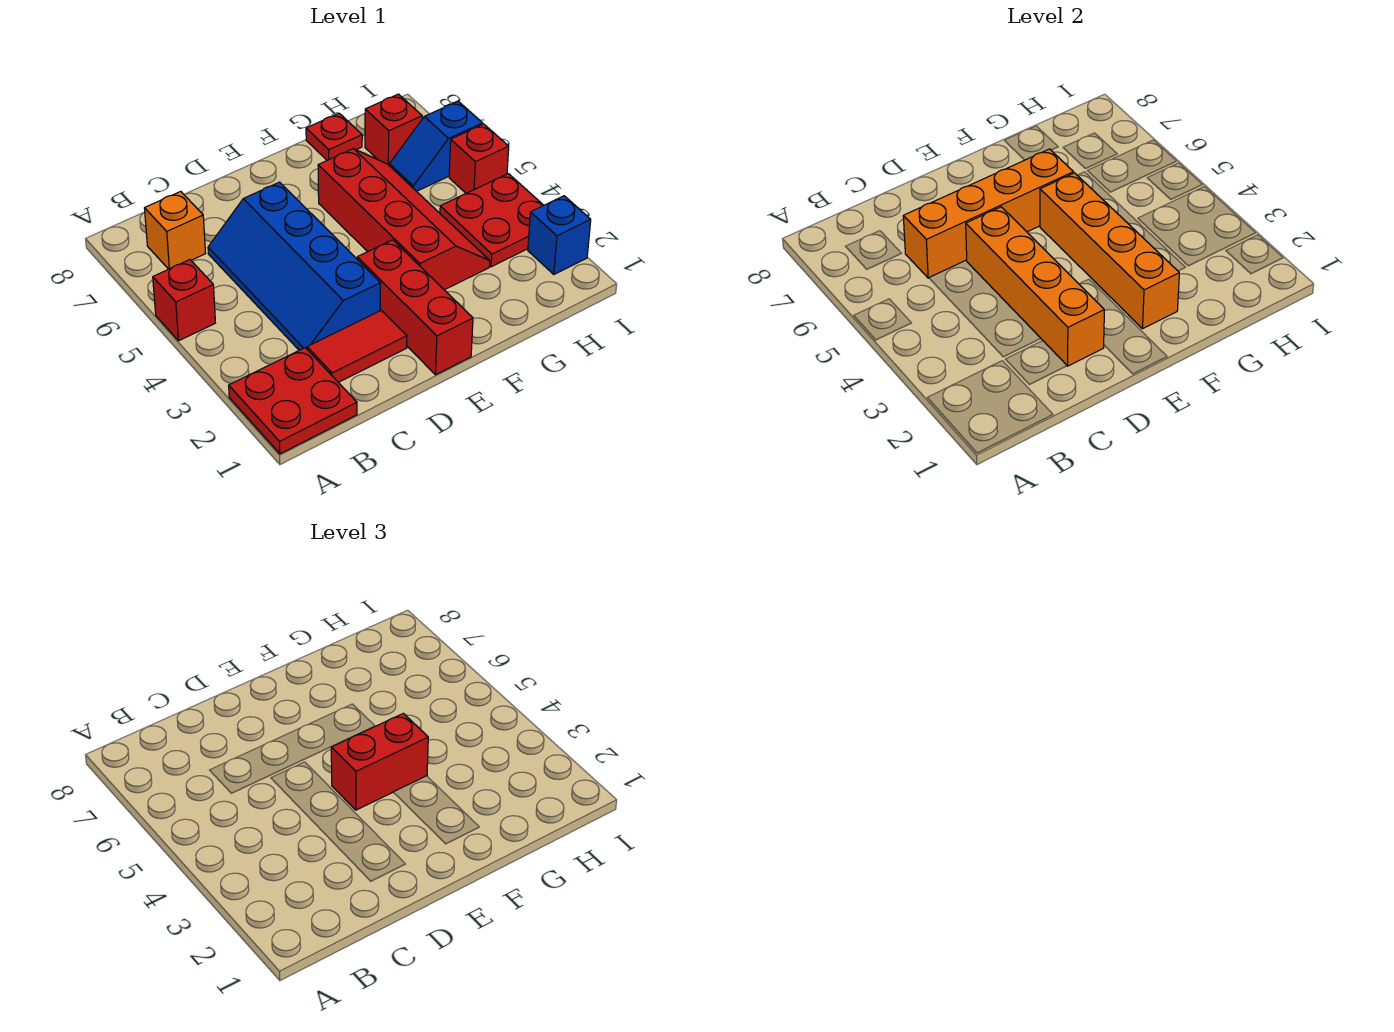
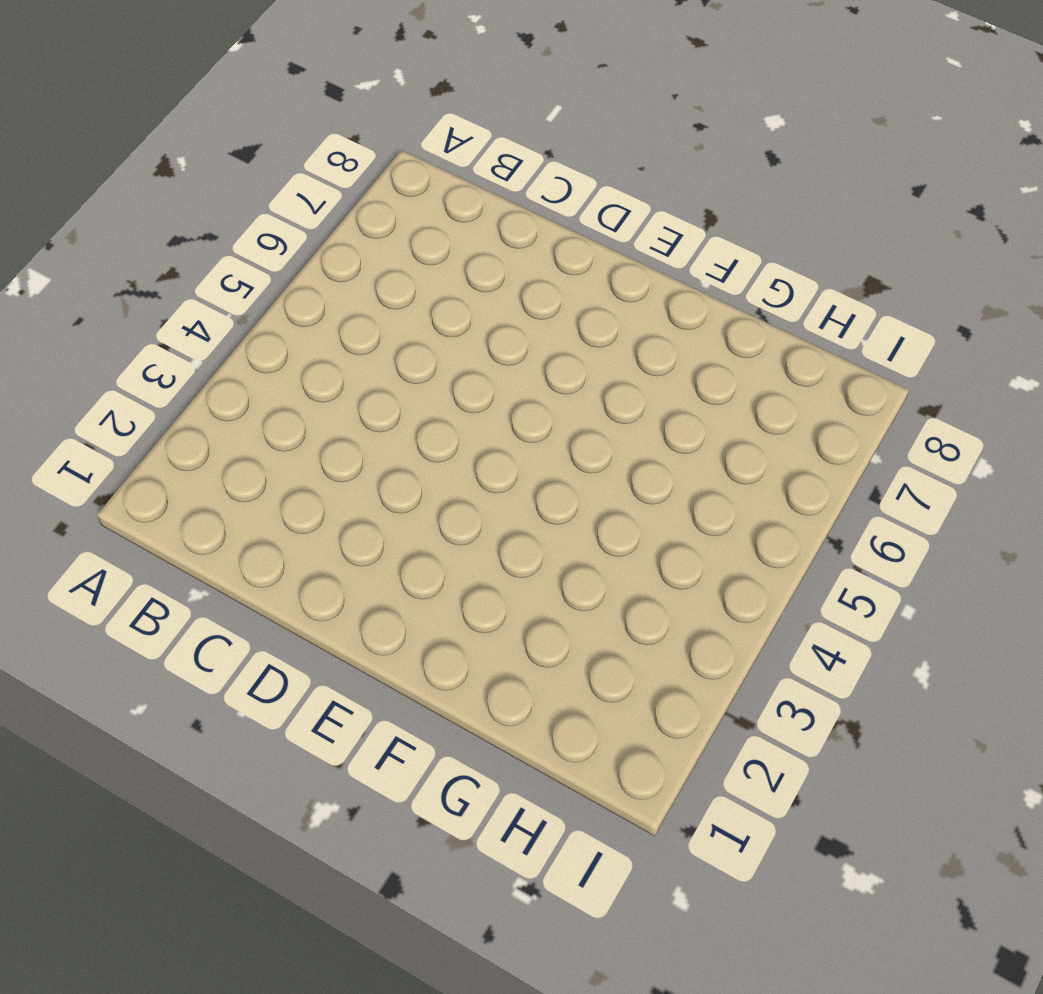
none -> red 2x2 plate [229,348,357,454]
none -> red 1x1 brick [153,260,215,341]
none -> orange 1x1 brick [145,191,205,269]

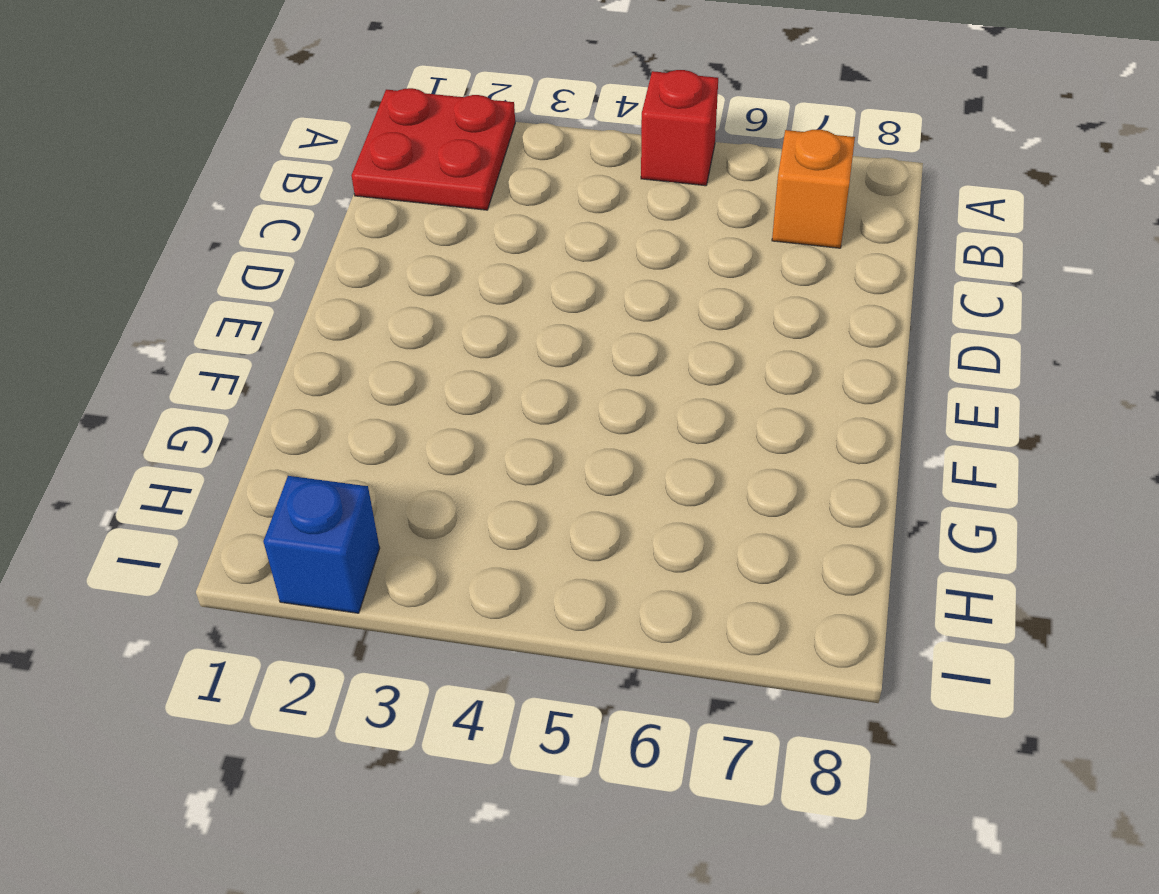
none -> red 1x2 tile [307,310,407,382]
none -> blue 2x4 slope [208,182,381,350]
none -> red 1x3 brick [357,240,473,375]

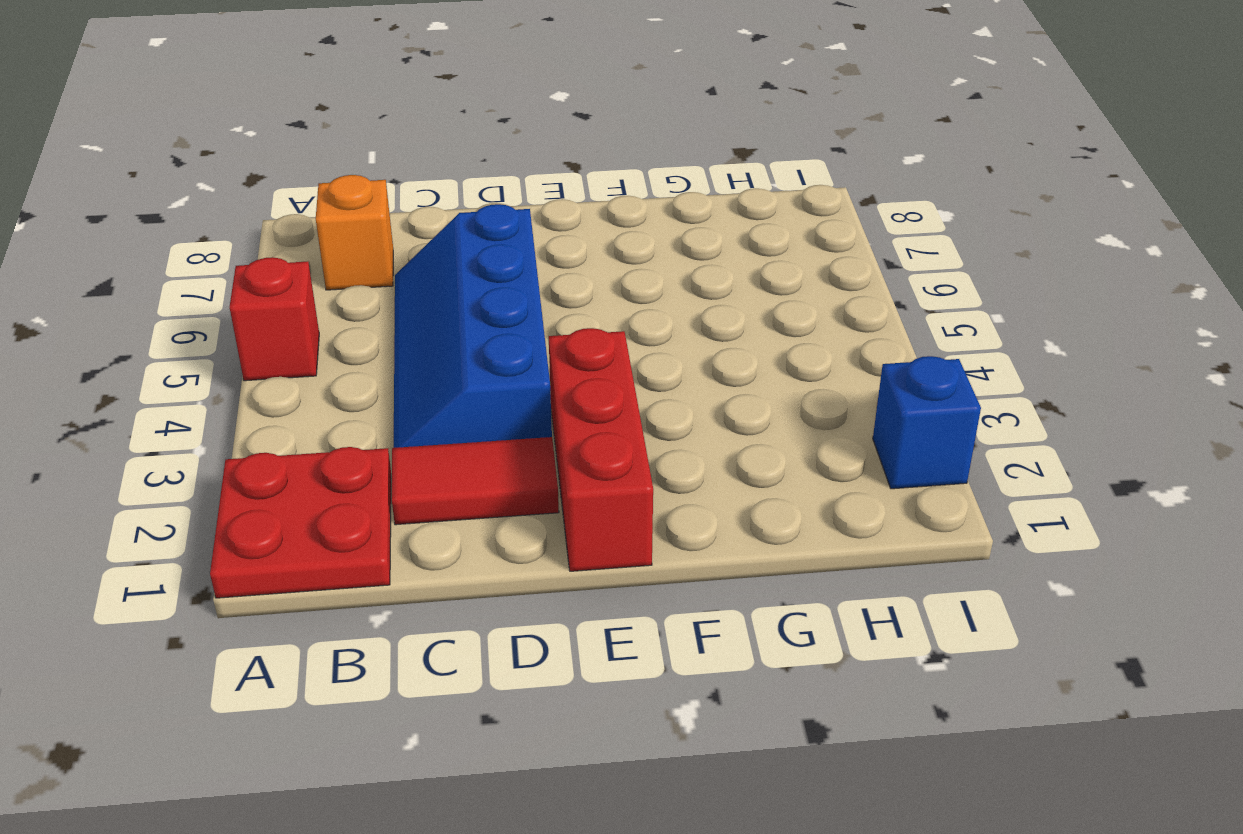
none -> red 2x4 slope [318,149,490,290]
none -> red 1x1 plate [306,113,362,160]
none -> red 2x2 plate [440,174,544,267]

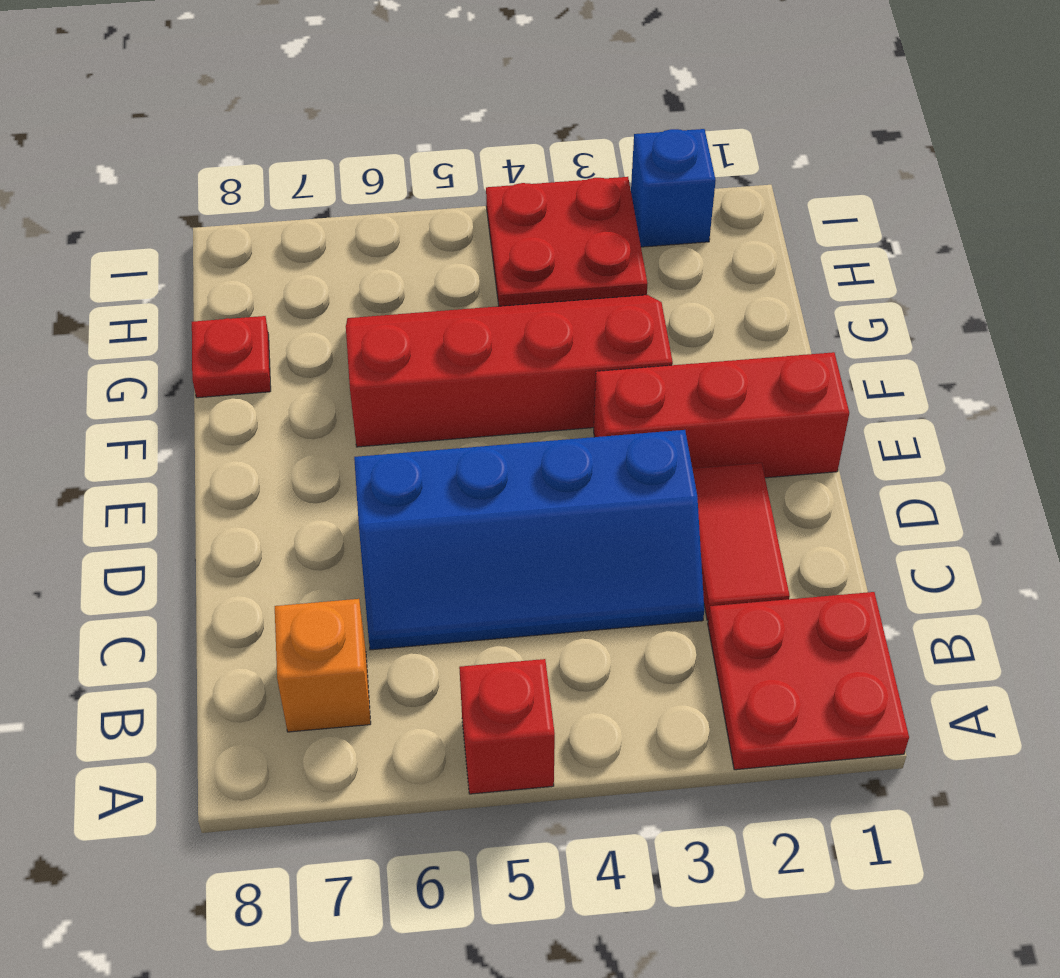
none -> blue 1x2 slope [389,101,483,191]
none -> red 1x1 brick [365,94,422,165]
none -> red 1x1 brick [449,124,509,193]

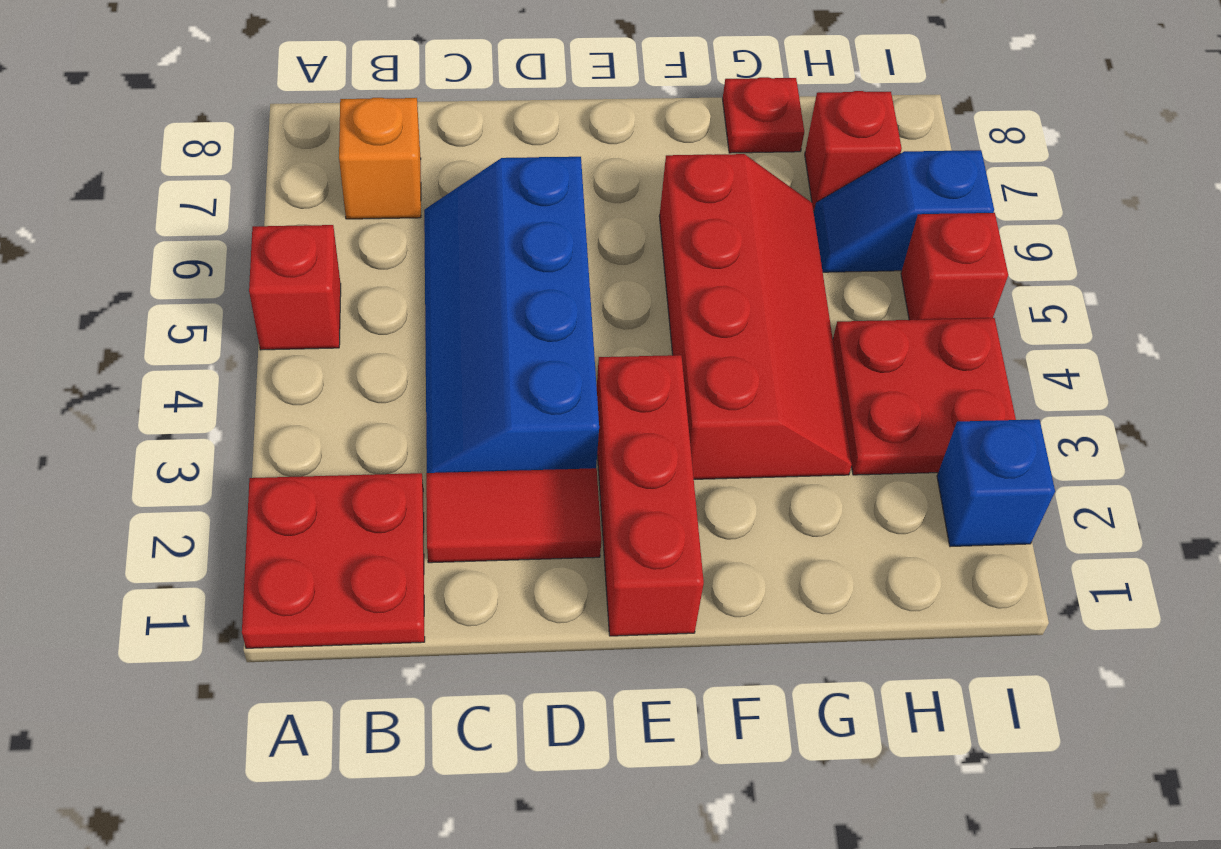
none -> orange 1x4 brick [903,149,1074,278]
none -> orange 1x4 brick [966,207,1104,366]
none -> orange 1x4 brick [1040,173,1179,329]

